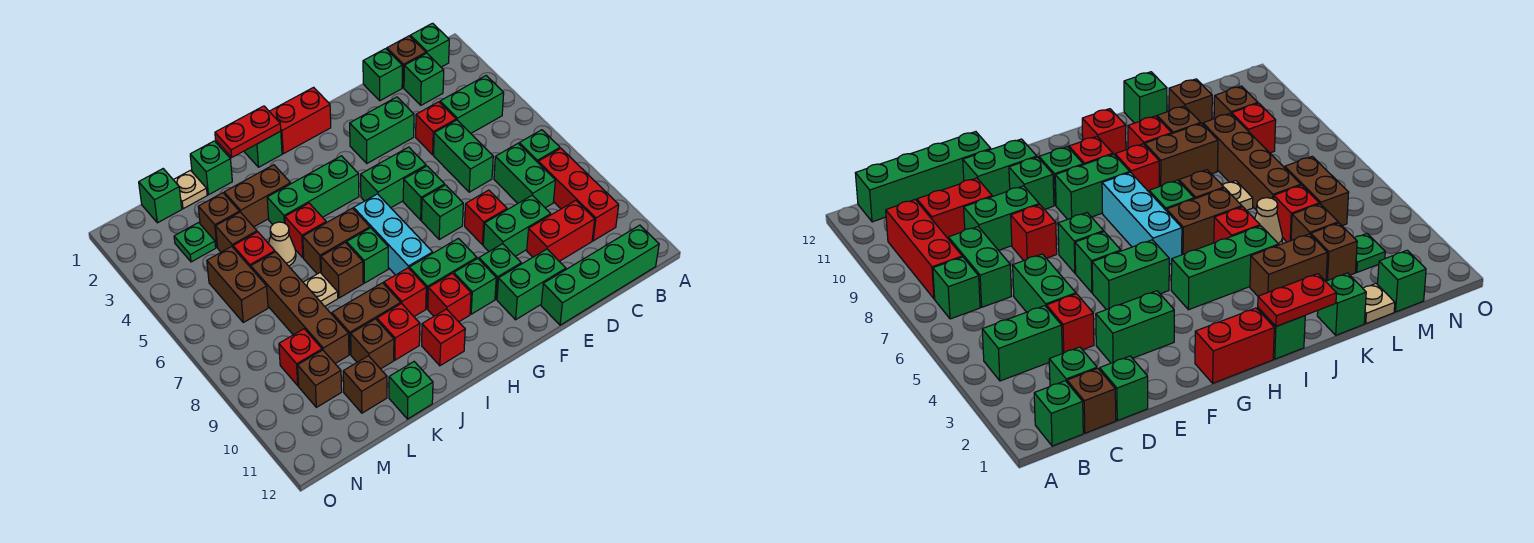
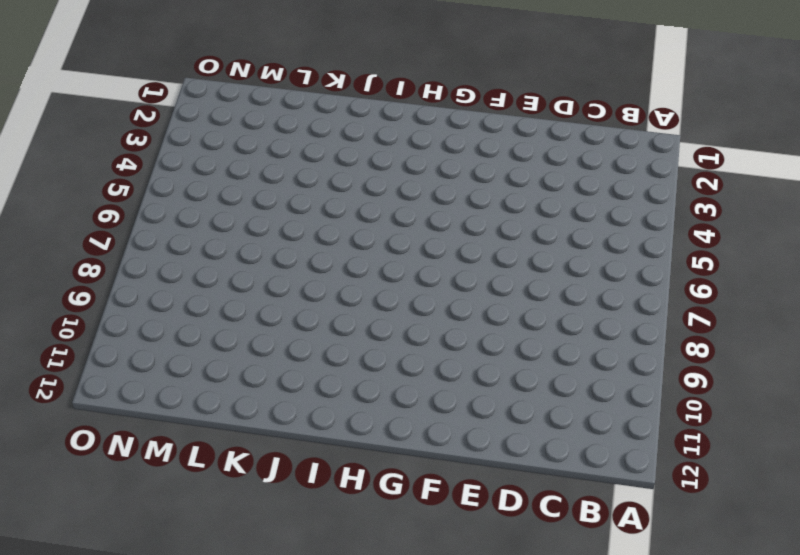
none -> green 1x1 brick [410,23,449,67]
none -> green 1x2 brick [440,76,504,133]
none -> green 1x1 brick [519,130,560,162]
none -> red 1x3 brick [538,148,619,241]

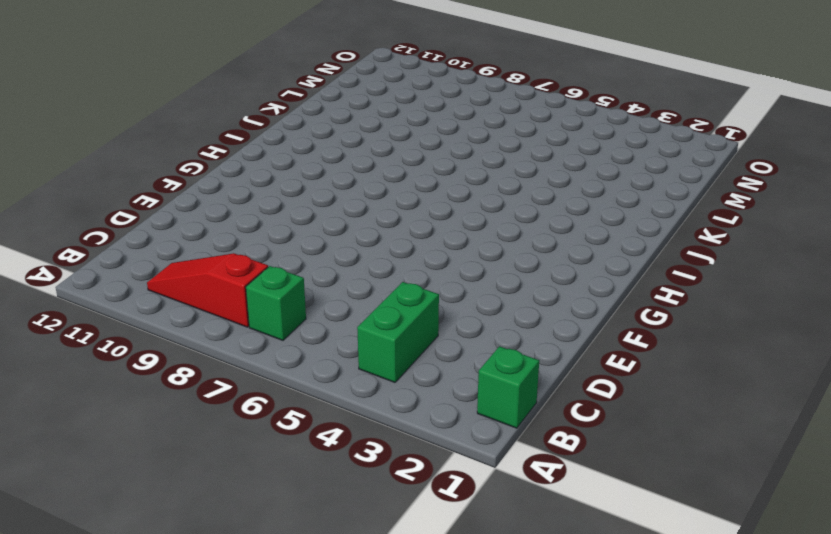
red 1x3 slope [147,253,268,327] -> red 1x3 brick [538,148,619,241]
none -> green 1x4 brick [541,225,659,325]
none -> brown 1x1 brick [387,36,426,88]
none -> green 1x1 brick [404,53,444,105]
none -> green 1x2 brick [494,144,555,208]

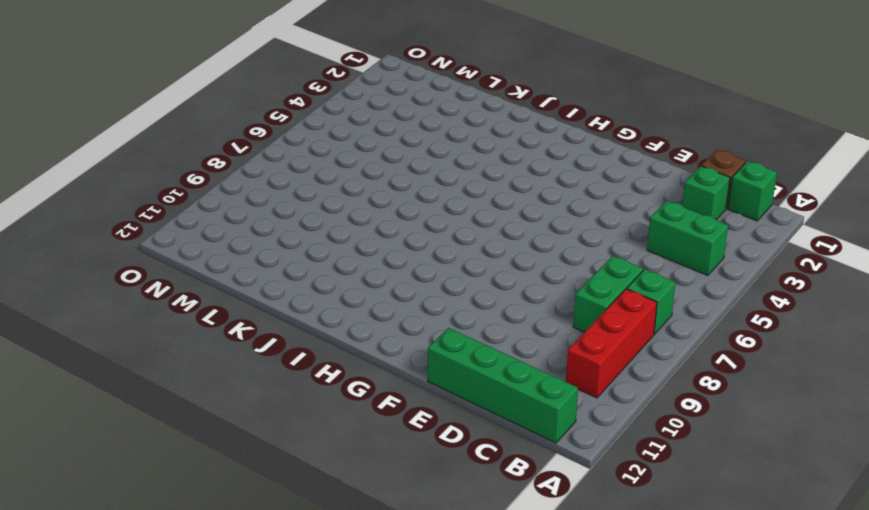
none -> red 1x2 brick [527,201,595,261]
none -> green 1x1 brick [363,49,402,101]
none -> red 1x1 brick [416,102,456,155]
none -> green 1x2 brick [434,120,493,192]

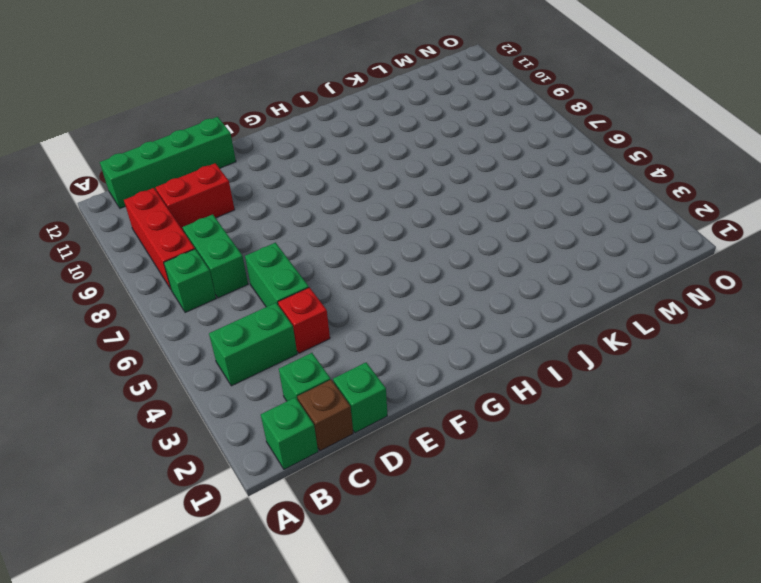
none -> green 1x2 brick [483,195,551,256]
none -> green 1x2 brick [350,97,414,163]
none -> red 1x1 brick [465,190,507,245]
none -> green 1x2 brick [497,249,566,320]

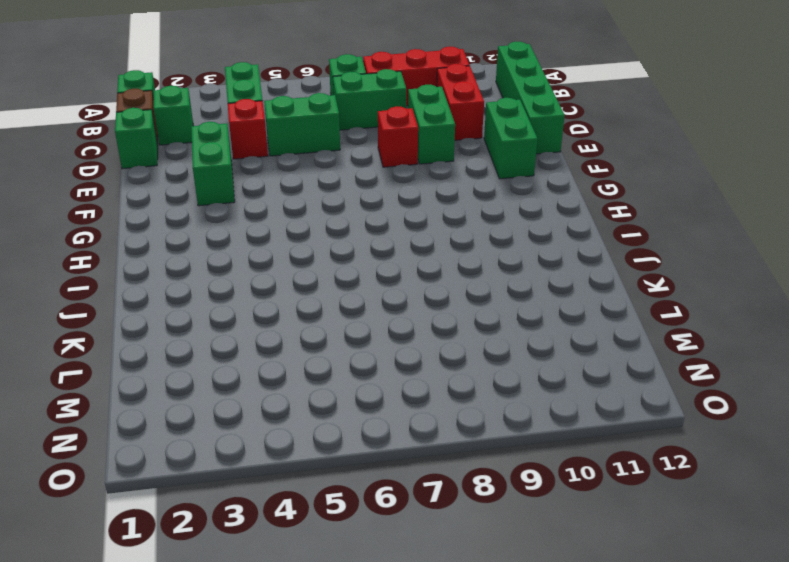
none -> green 1x2 brick [361,147,426,208]
none -> green 1x1 brick [403,166,445,220]
none -> green 1x1 brick [422,185,463,239]
none -> green 1x1 brick [479,244,521,299]

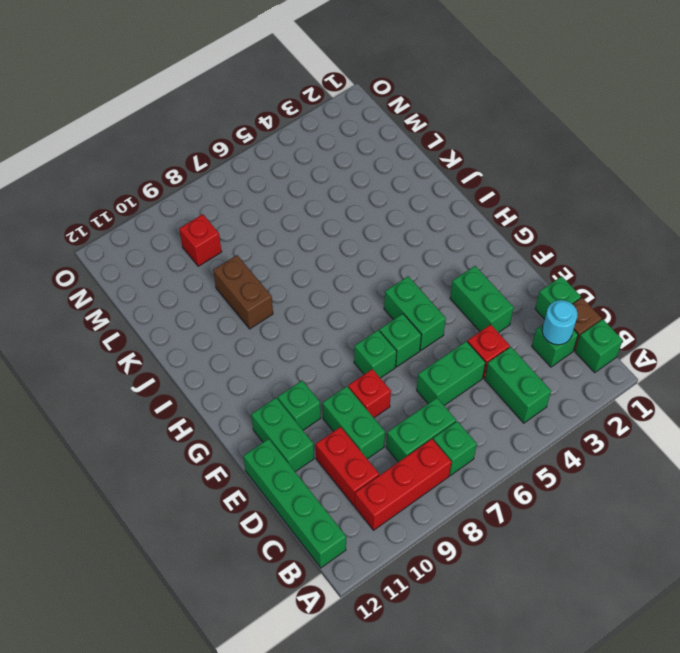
cyan 1x1 round brick [542,300,578,345] -> none
none -> red 1x2 brick [269,87,331,154]
none -> green 1x2 brick [409,239,477,309]
none -> green 1x1 brick [454,258,496,314]
none -> green 1x3 brick [267,156,359,224]

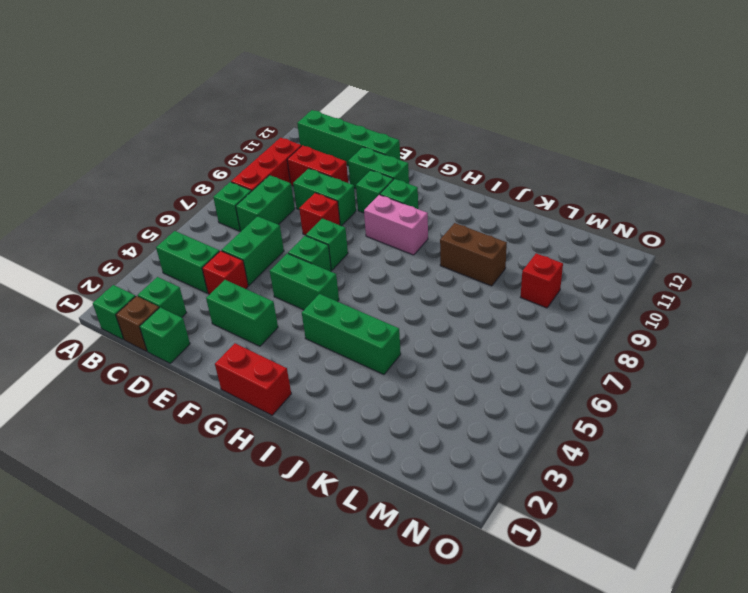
pink 1x2 brick [364,195,428,255] -> green 1x2 brick [409,239,477,309]
none -> cyan 1x3 brick [354,194,433,275]
none -> red 1x1 brick [428,273,471,322]
none -> green 1x1 brick [244,131,282,167]
none -> brown 1x2 brick [303,208,370,274]

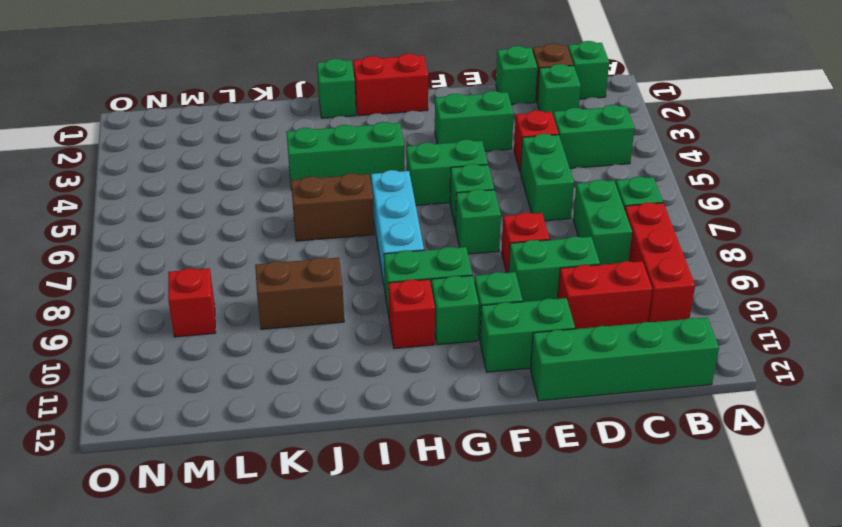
none -> green 1x1 brick [347,228,388,283]
none -> red 1x1 brick [384,268,426,316]
none -> red 1x1 brick [422,309,465,366]
none -> brown 1x2 brick [224,165,291,227]

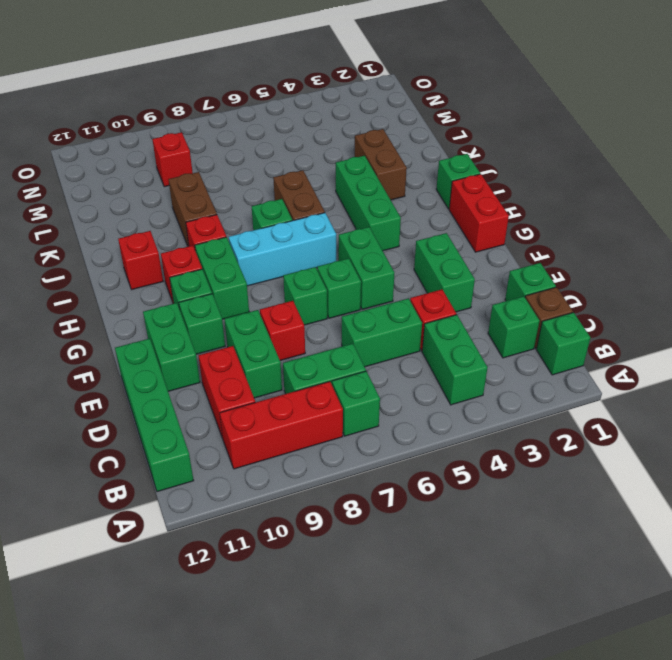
none -> red 1x1 brick [285,203,326,258]
none -> brown 1x1 brick [321,242,363,298]
none -> red 1x1 brick [377,304,420,360]
none -> green 1x1 brick [190,141,232,195]

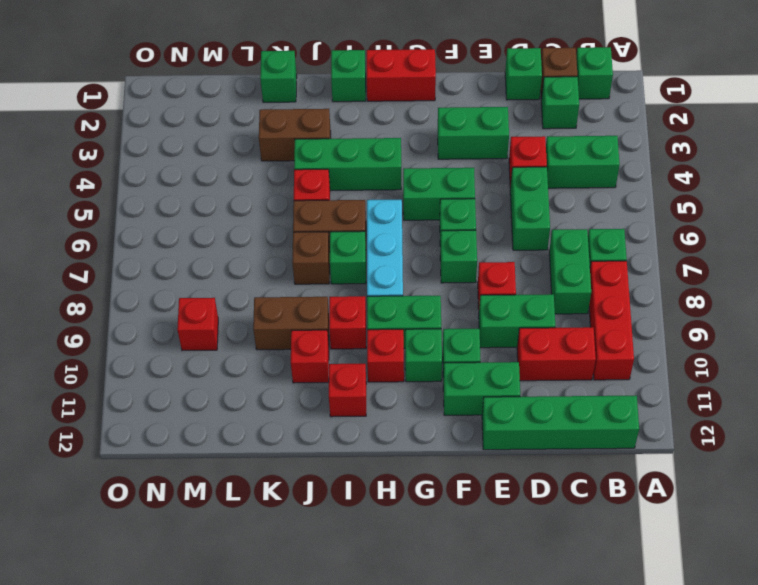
none -> tan 1x1 cone [269,222,296,266]
none -> tan 1x1 plate [303,273,338,306]
none -> brown 1x1 brick [351,319,394,369]
none -> green 1x1 brick [389,362,433,419]

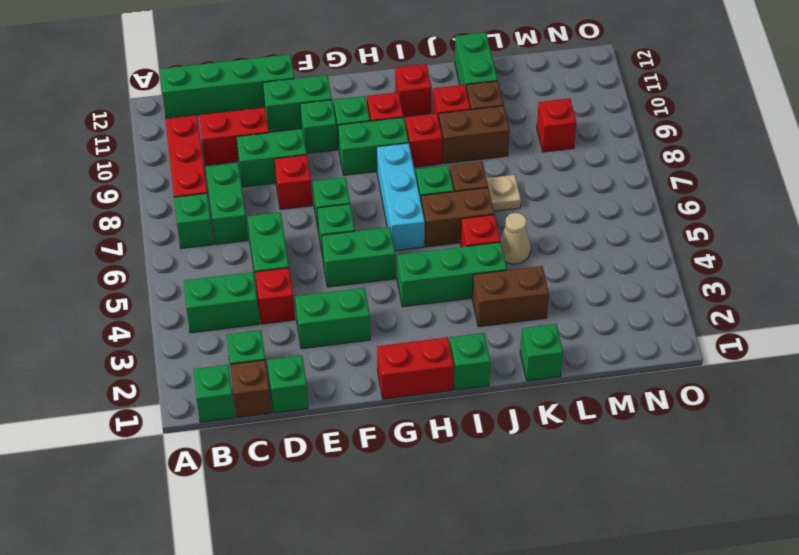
green 1x2 brick [455,33,498,87] -> green 1x1 brick [389,362,433,419]
none -> tan 1x1 plate [174,170,207,209]
none -> brown 1x1 brick [198,193,239,247]
none -> brown 1x1 brick [216,212,257,252]
none -> red 1x1 brick [233,232,275,268]

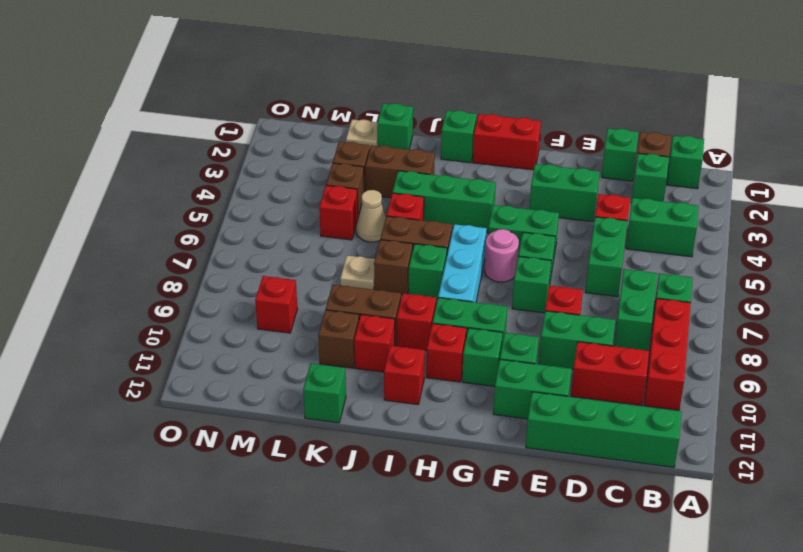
pink 1x1 round brick [485,229,519,282] -> none
none -> brown 1x4 brick [251,252,349,364]
none -> brown 1x1 brick [343,356,387,413]
none -> green 1x1 brick [139,169,182,223]
none -> green 1x1 plate [174,223,216,262]

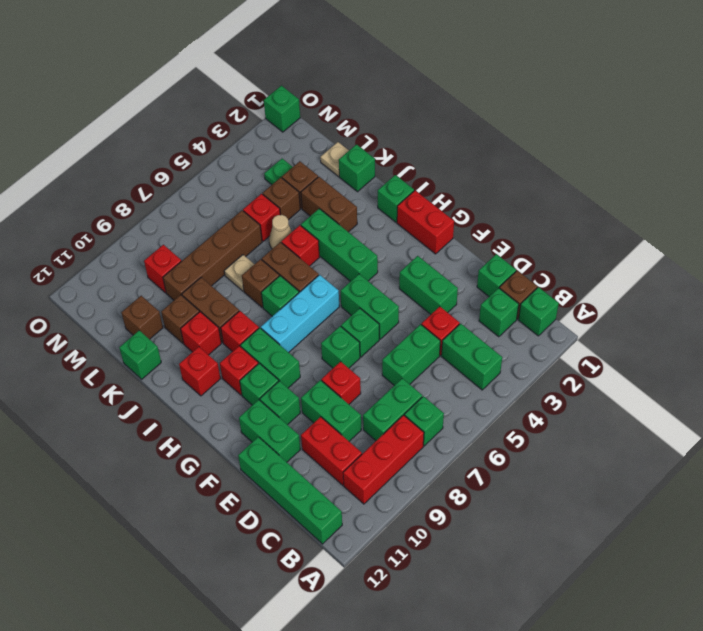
green 1x1 brick [264,86,300,132] -> green 1x1 brick moved to [139,169,182,223]
none -> brown 1x2 brick [207,246,268,322]
none -> brown 1x1 brick [298,350,342,407]
none -> red 1x2 plate [215,106,281,157]

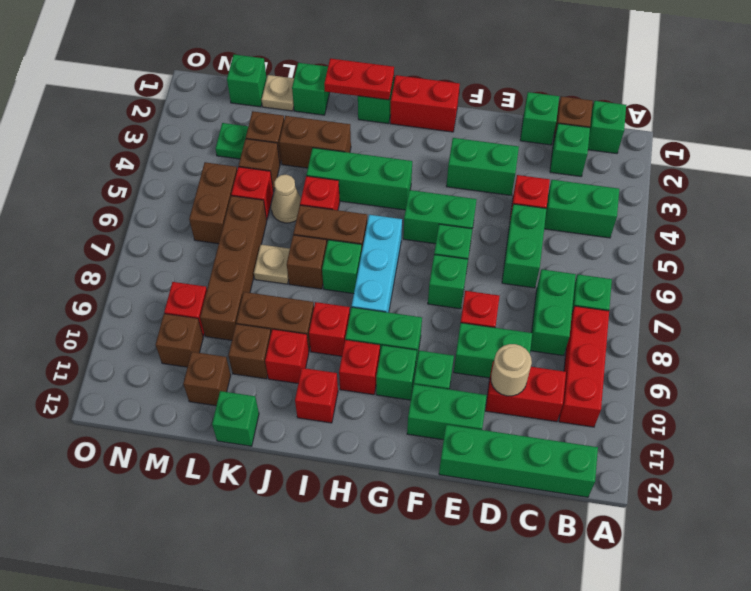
tan 1x1 round brick [491,344,532,396] -> none

